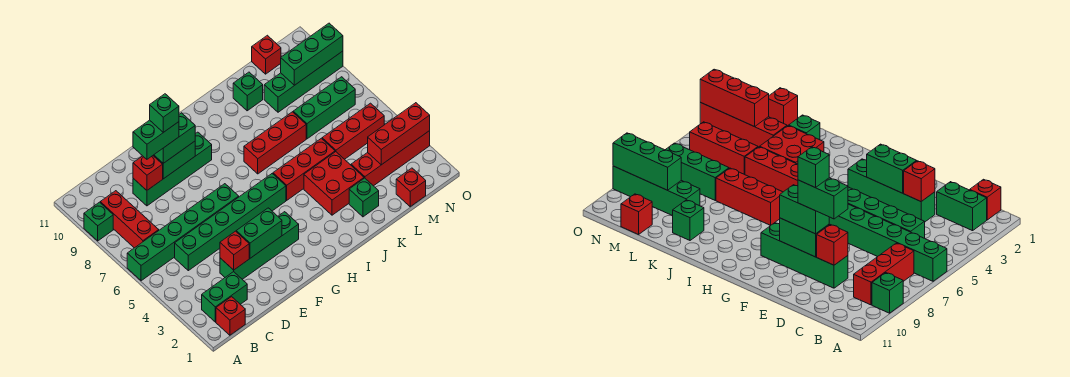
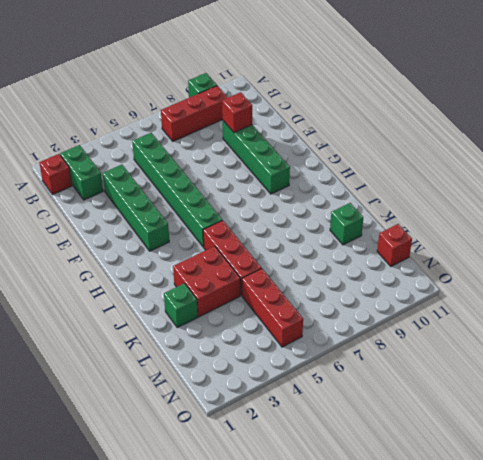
none -> green 1x6 brick [127,184,239,281]
none -> red 1x3 brick [244,112,306,174]
none -> red 1x4 brick [351,131,430,186]

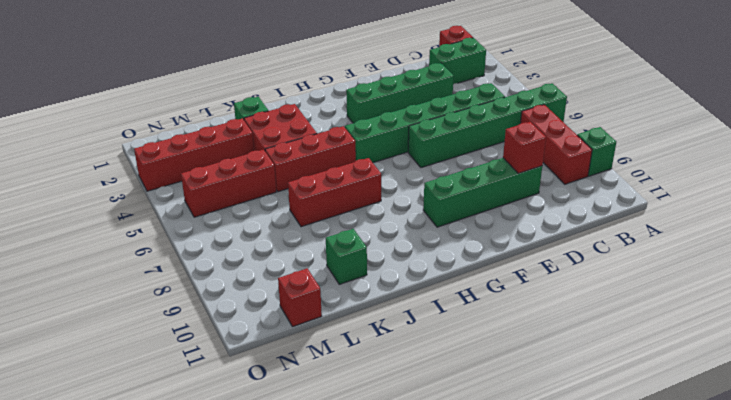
none -> green 1x3 brick [293,77,355,139]
none -> green 1x4 brick [264,51,343,112]
none -> red 1x1 brick [396,168,426,207]

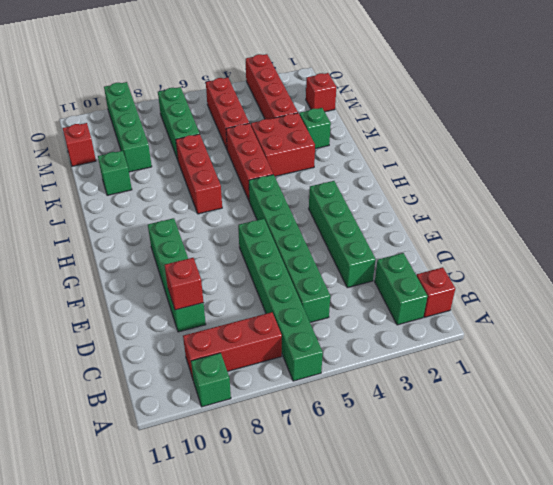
none -> red 1x1 brick [220,231,249,270]
none -> green 1x2 brick [236,208,282,258]
none -> green 1x2 brick [153,141,195,179]

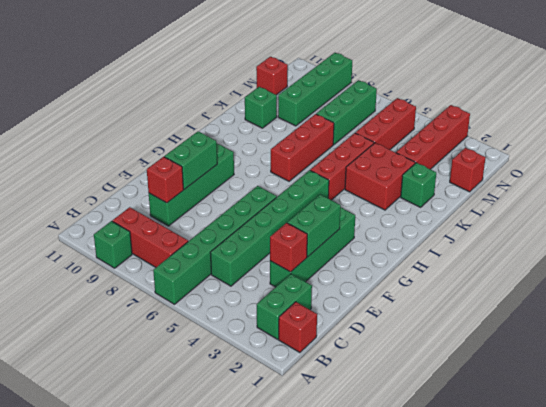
none -> red 1x3 brick [368,103,430,165]
none -> green 1x3 brick [281,23,343,85]
none -> green 1x2 brick [154,113,195,163]

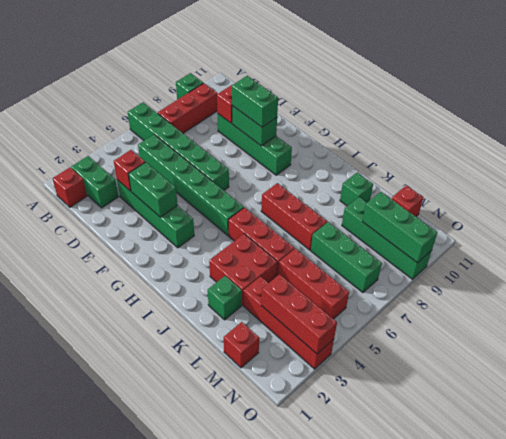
none -> green 1x2 brick [133,120,179,159]
none -> green 1x1 brick [150,94,179,132]

